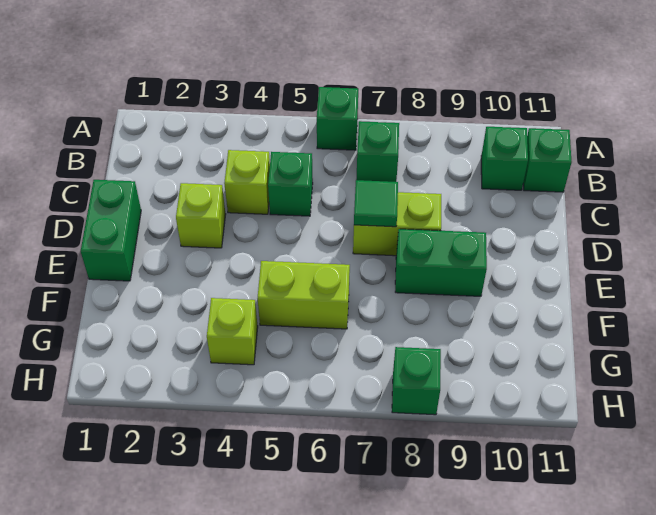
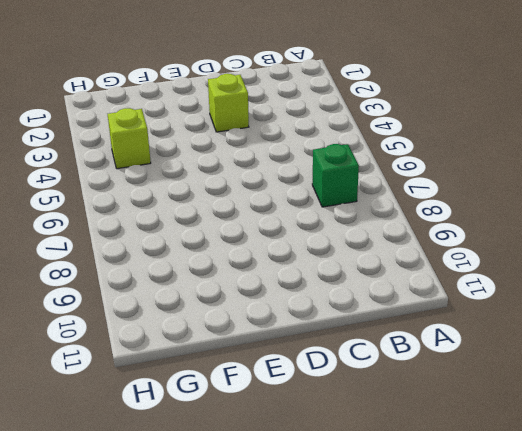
none -> green 1x1 brick [317,87,358,150]
none -> green 1x1 brick [481,127,528,190]
none -> green 1x1 brick [523,128,572,192]

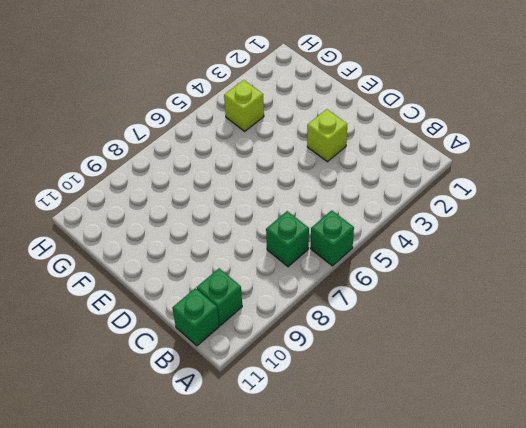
none -> lime 1x1 brick [224,150,270,214]
none -> green 1x1 brick [268,152,313,216]
none -> green 1x2 brick [81,180,141,281]

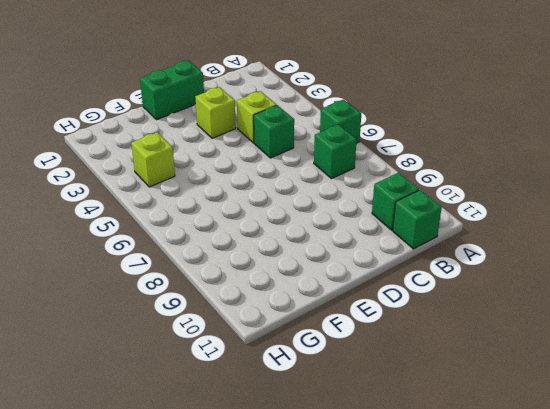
none -> lime 1x2 brick [353,192,441,256]
none -> green 1x2 brick [395,229,487,296]
none -> lime 1x2 brick [258,261,350,329]

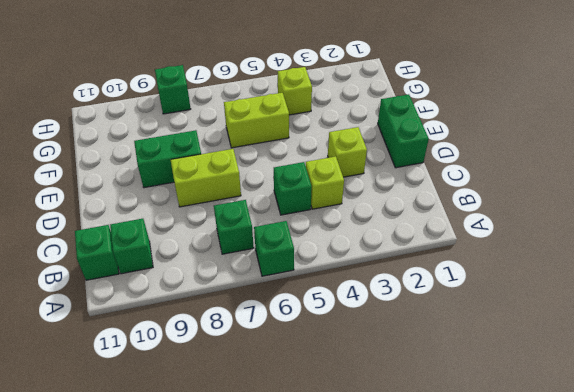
none -> green 1x1 tile [354,180,398,227]

